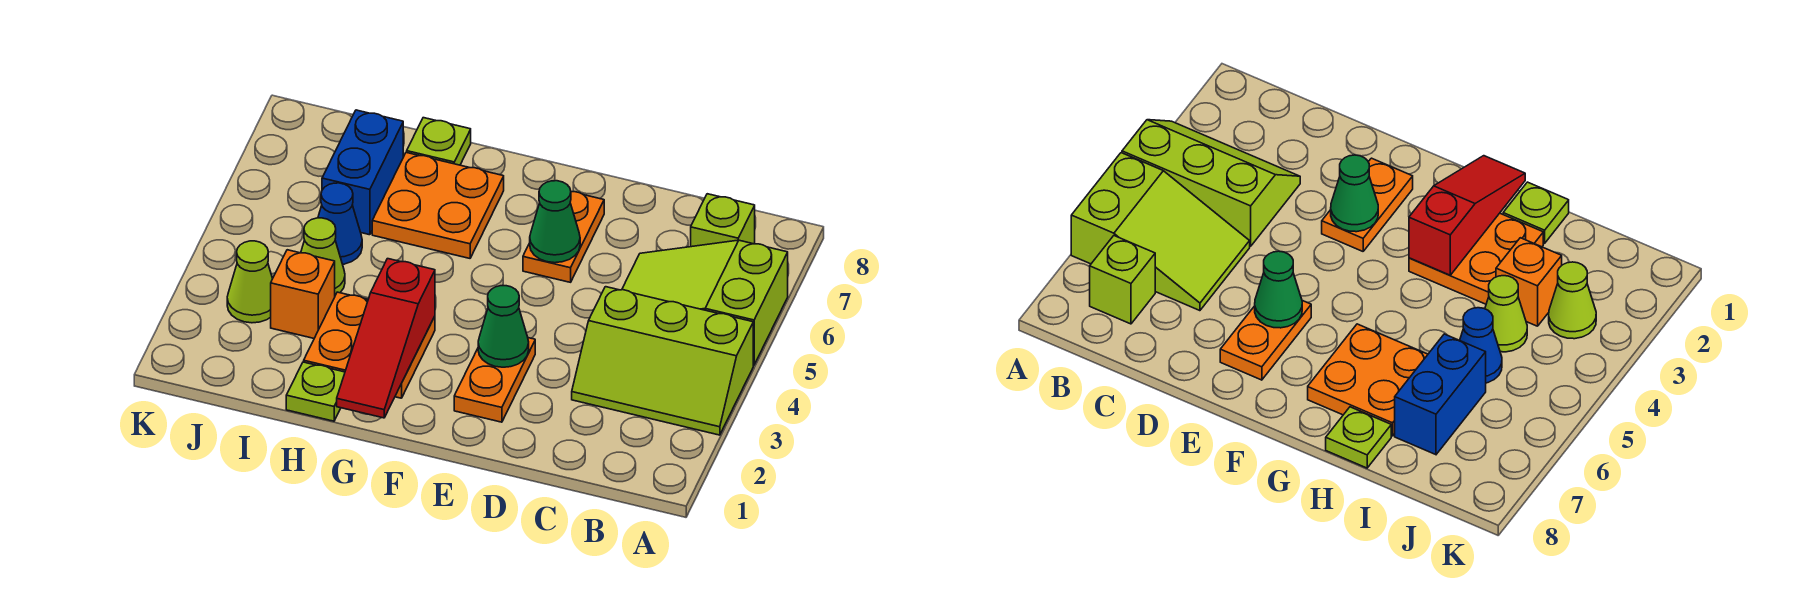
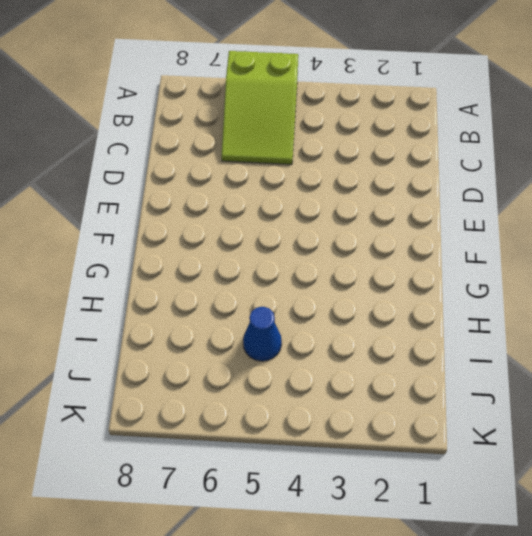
none -> lime 2x3 slope [572,287,753,435]
none -> lime 1x1 brick [691,194,755,247]
none -> orange 1x2 plate [454,338,535,422]

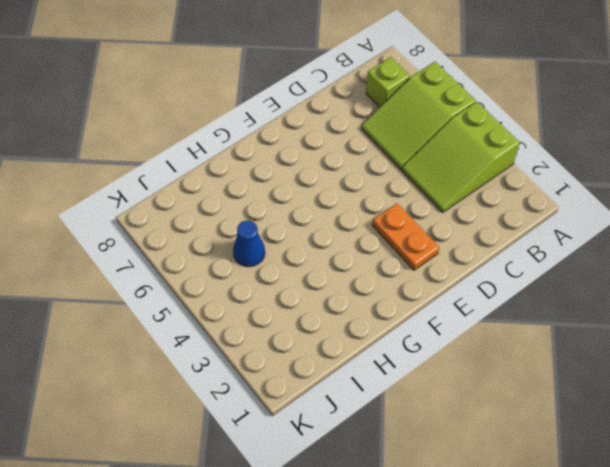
lime 2x3 slope [402,102,520,212] -> lime 2x3 slope turned to [572,287,753,435]
none -> orange 1x2 plate [523,192,604,282]
none -> orange 2x2 plate [304,292,435,398]
none -> orange 2x2 plate [372,152,504,258]

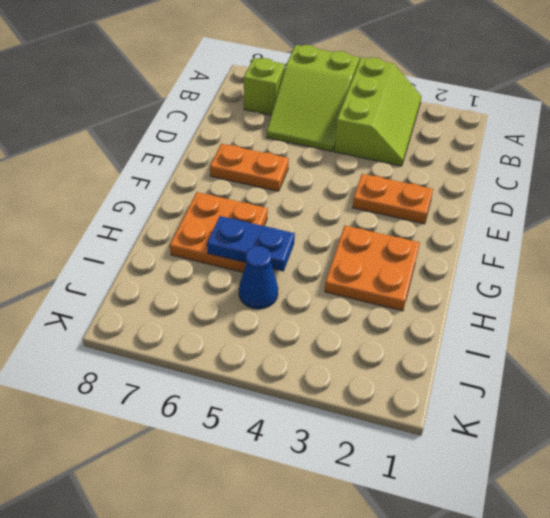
blue 1x2 plate [207,216,295,272] -> none
none -> lime 1x1 plate [286,362,345,421]
none -> lime 1x1 plate [407,118,471,165]
none -> orange 1x1 brick [271,250,335,338]

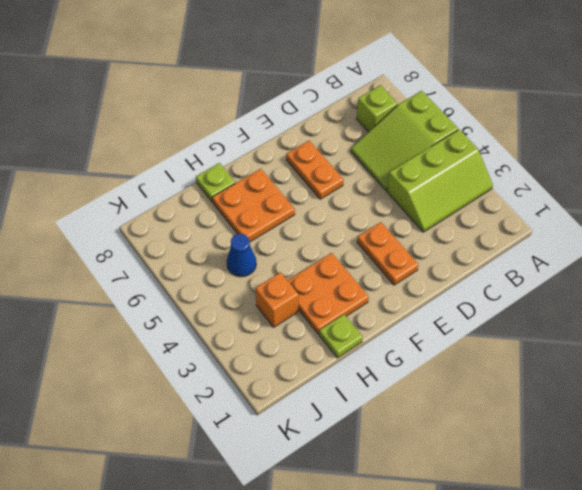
none -> lime 1x1 cone [301,218,345,295]
none -> blue 1x2 brick [322,110,403,235]
none -> lime 1x1 cone [227,241,273,323]

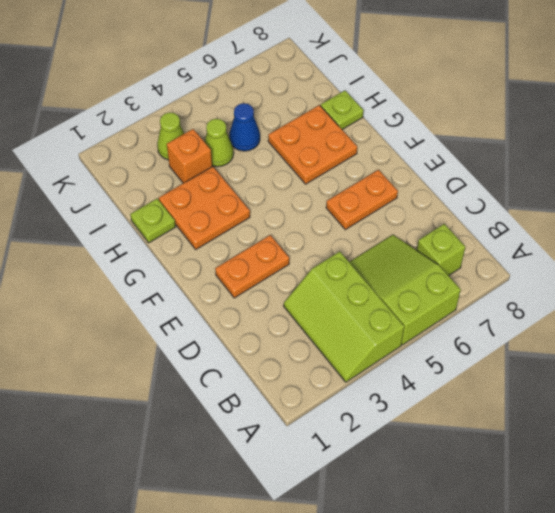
none -> blue 1x2 brick [322,110,403,235]
none -> green 1x1 cone [478,286,529,367]
none -> green 1x1 cone [530,181,580,263]

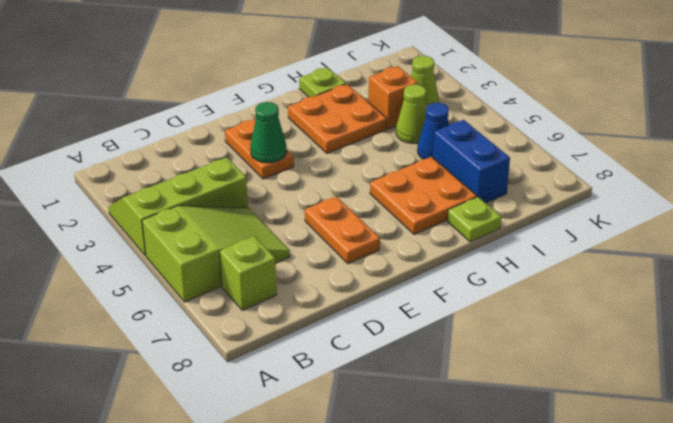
none -> green 1x1 cone [530,181,580,263]
none -> red 1x3 slope [337,259,435,418]

